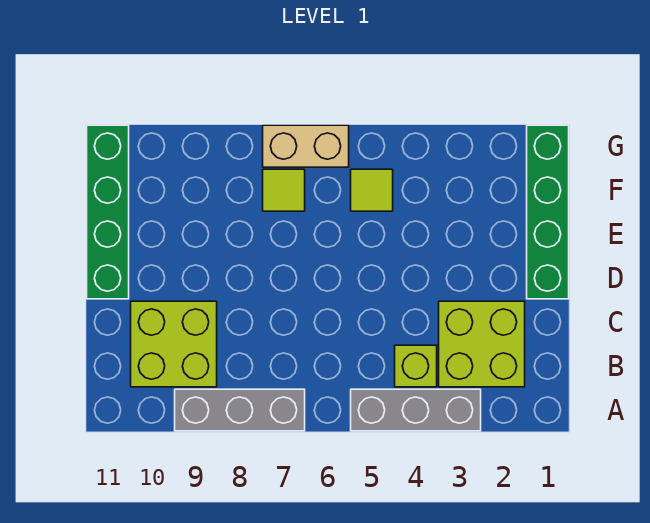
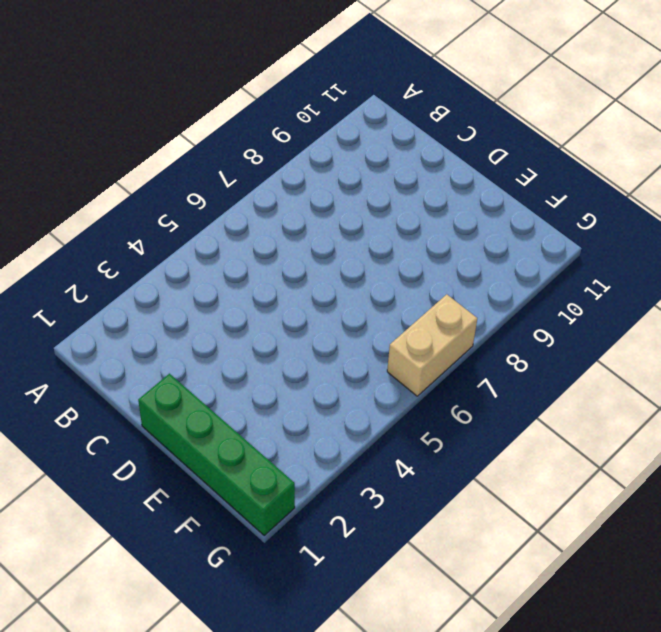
none -> grey 1x3 brick [351,389,481,431]
none -> grey 1x3 brick [175,389,305,431]

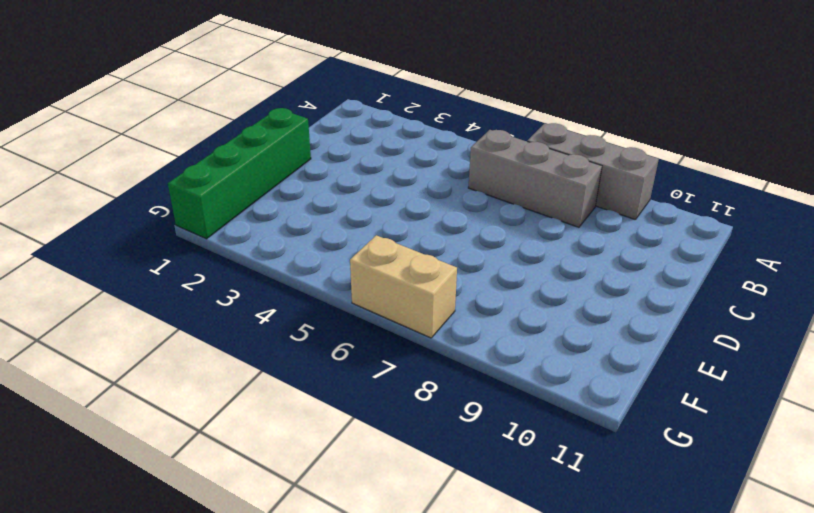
grey 1x3 brick [468,130,602,227] -> grey 1x3 brick moved to [351,389,481,431]
none -> lime 2x2 brick [439,301,525,387]
none -> lime 1x1 brick [395,345,437,387]

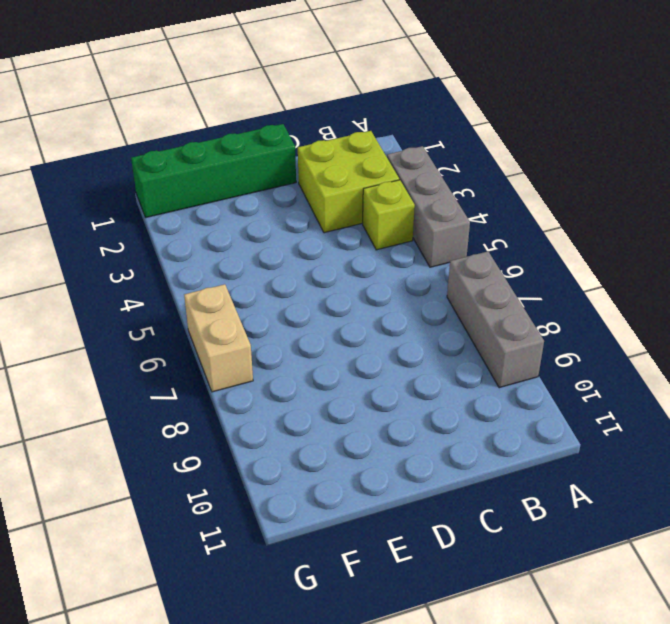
none -> lime 2x2 brick [131,301,217,387]
none -> green 1x4 brick [87,125,129,299]

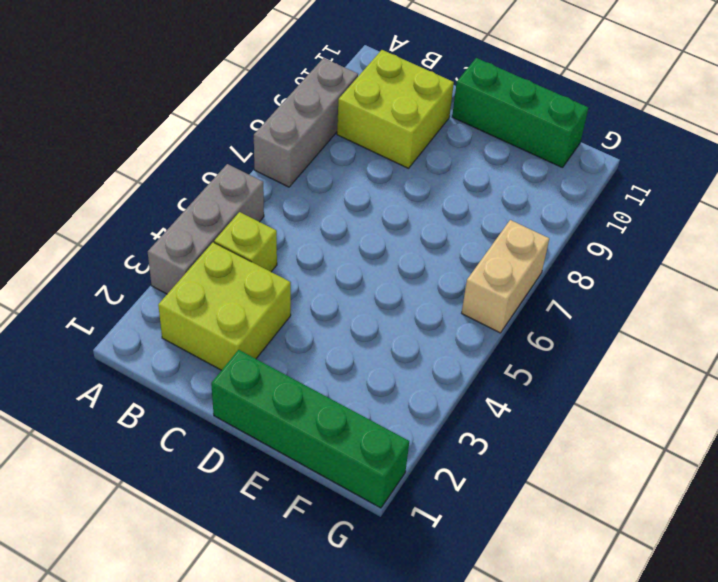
green 1x3 brick [452,58,588,168] -> green 1x4 brick [87,125,129,299]
none -> lime 1x1 tile [351,169,393,211]
none -> lime 1x1 tile [263,169,305,211]

